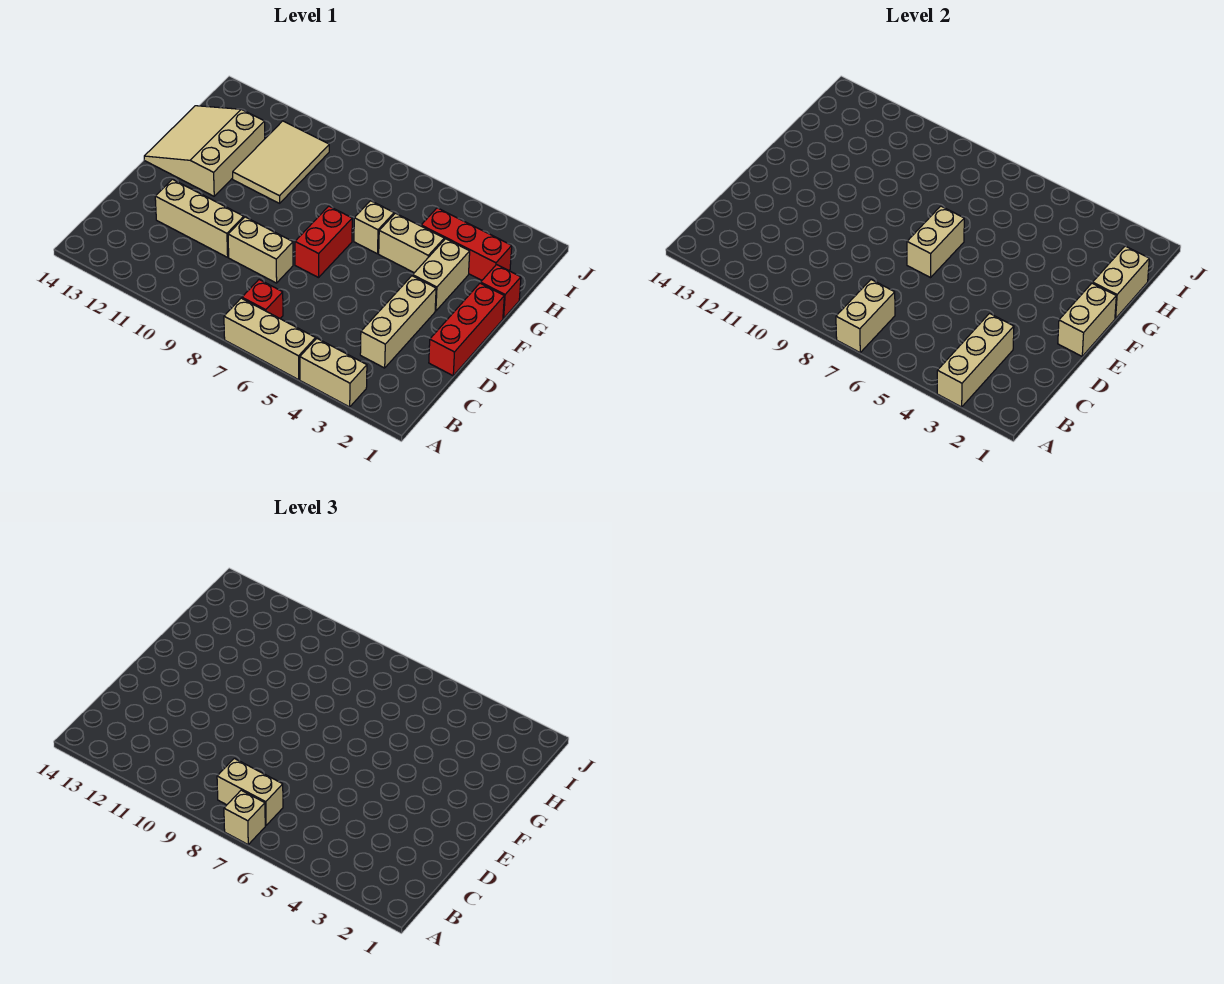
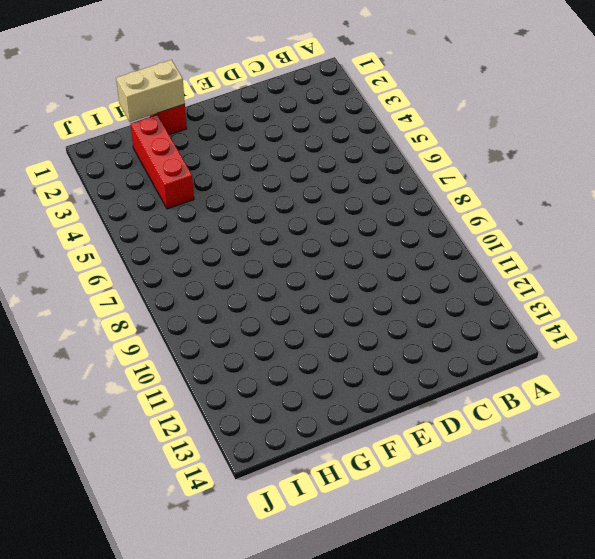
none -> tan 1x2 brick [300,339,367,407]
none -> tan 1x3 brick [224,298,316,380]
none -> red 1x1 brick [242,280,283,318]

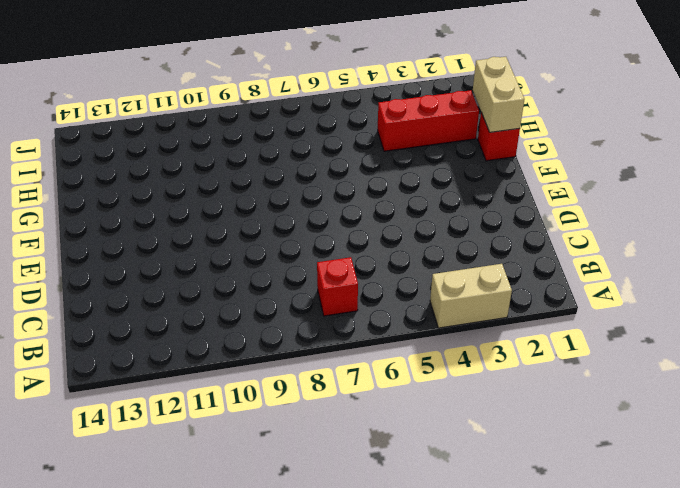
none -> tan 1x3 brick [224,298,316,380]
none -> tan 1x3 brick [360,276,436,368]
none -> red 1x3 brick [429,283,504,376]

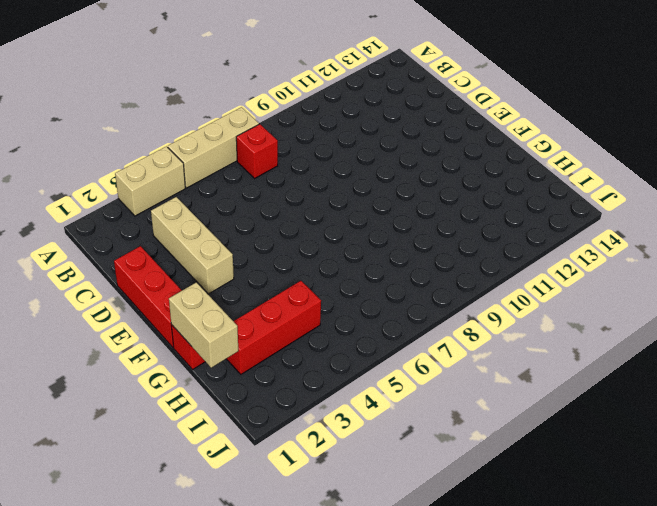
none -> tan 1x2 brick [228,217,293,283]
none -> tan 1x3 brick [155,179,244,257]
none -> red 1x2 brick [295,206,352,278]

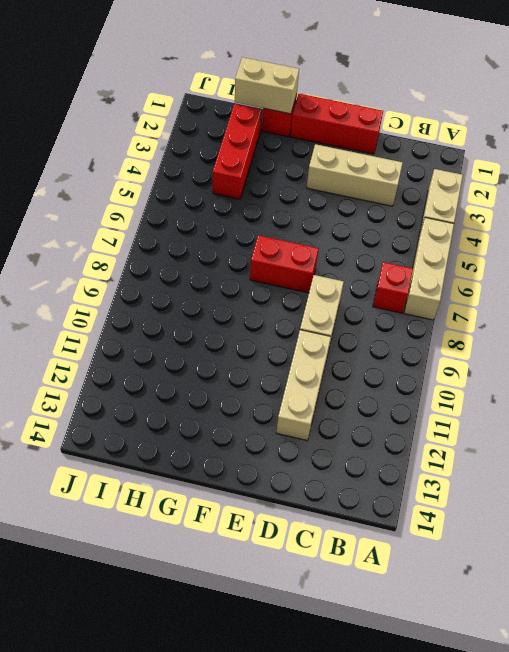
none -> tan 1x2 brick [413,239,470,311]
none -> tan 3x3 slope [144,106,265,196]
none -> tan 1x2 brick [379,213,444,273]

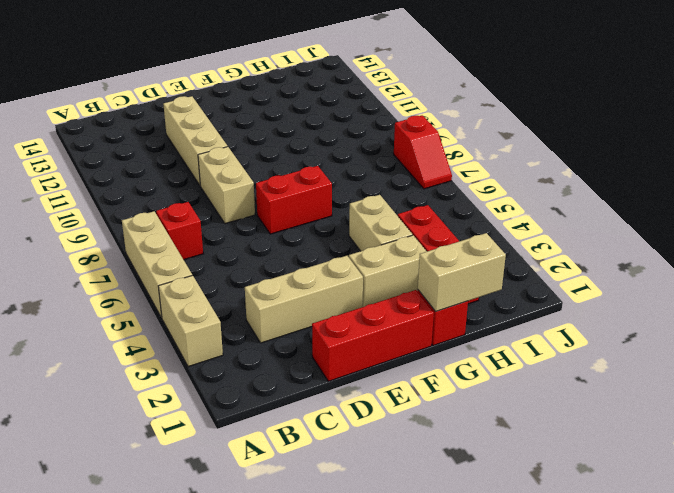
red 1x2 slope [394,115,452,189] -> none
none -> tan 3x3 slope [144,106,265,196]
none -> tan 1x1 brick [354,201,394,254]
none -> tan 2x3 tile [233,121,329,203]

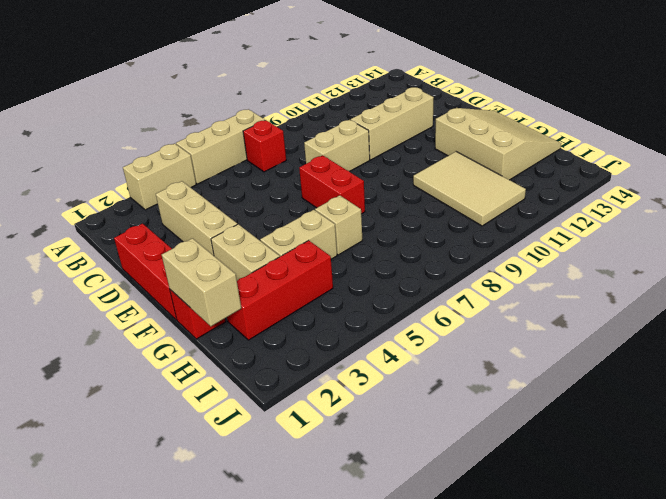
none -> tan 1x3 brick [937,313,1014,407]
none -> tan 1x2 brick [836,280,895,352]
none -> tan 1x2 brick [1058,283,1116,356]

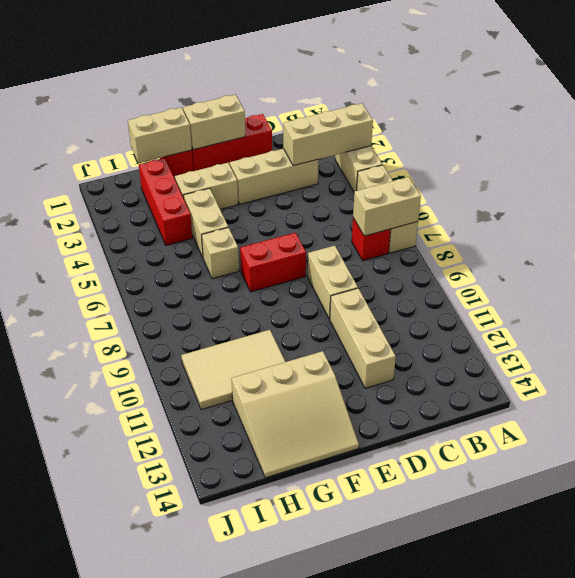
none -> tan 1x2 brick [907,206,964,278]
none -> tan 1x1 brick [224,790,265,844]
none -> tan 1x2 brick [217,758,283,825]

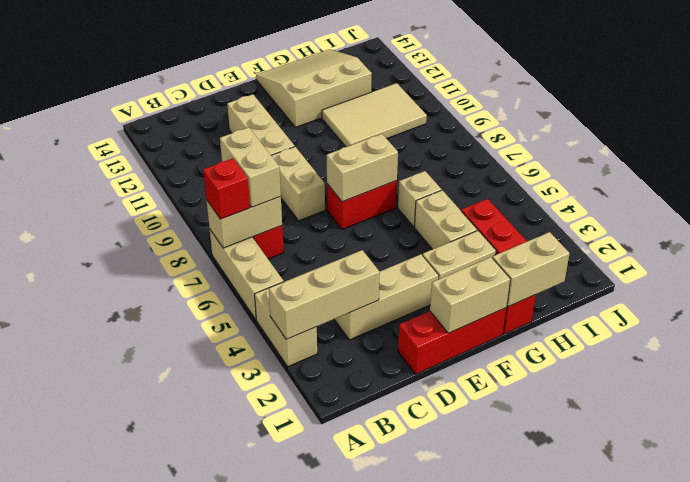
red 1x1 brick [203,159,250,219] -> tan 1x1 brick [224,790,265,844]

